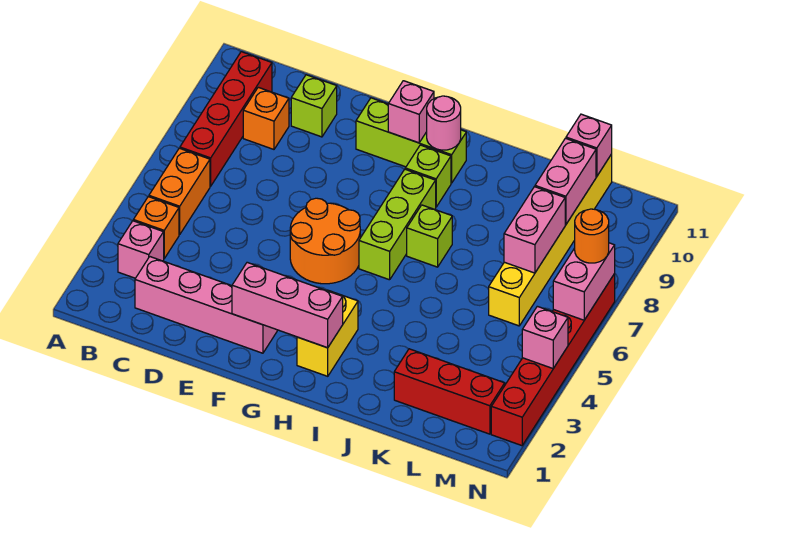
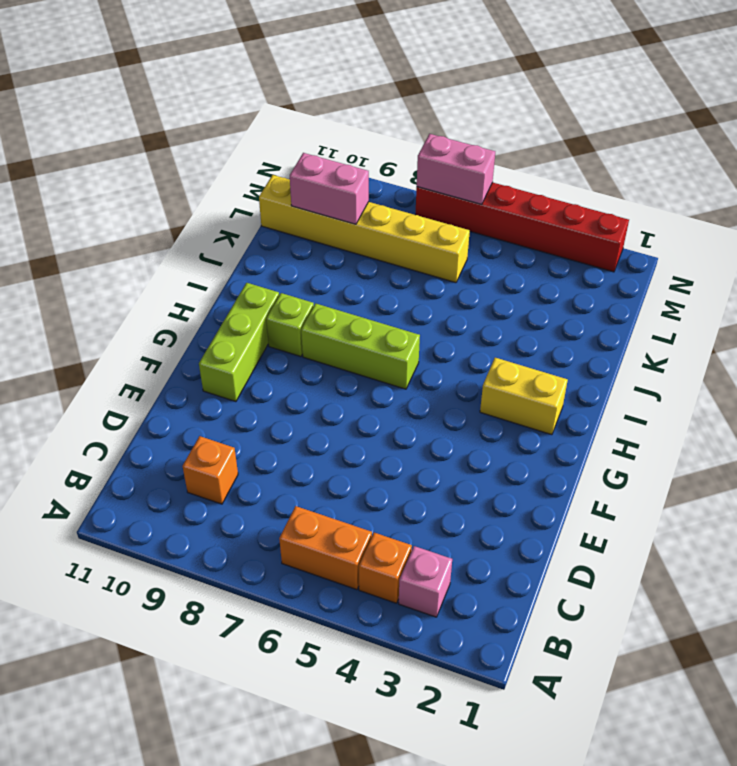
none -> red 1x4 brick [180,52,272,186]
none -> pink 1x4 brick [135,257,278,353]
none -> lime 1x1 brick [291,75,337,137]

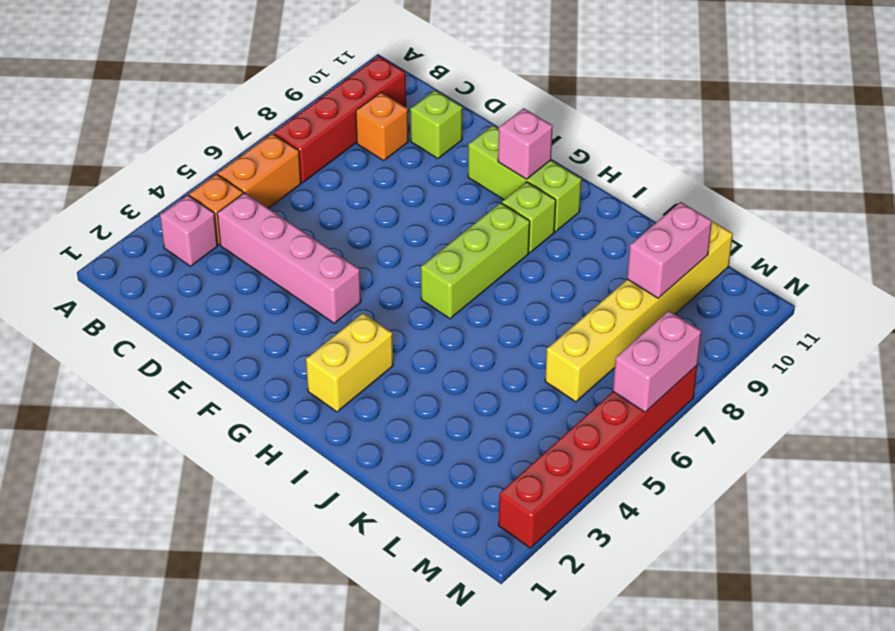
pink 1x4 brick [217,193,361,323] -> pink 1x4 brick moved to [135,257,278,353]
none -> orange 2x2 round brick [290,198,360,284]
none -> lime 1x1 brick [407,205,452,267]
none -> red 1x3 brick [394,349,505,434]

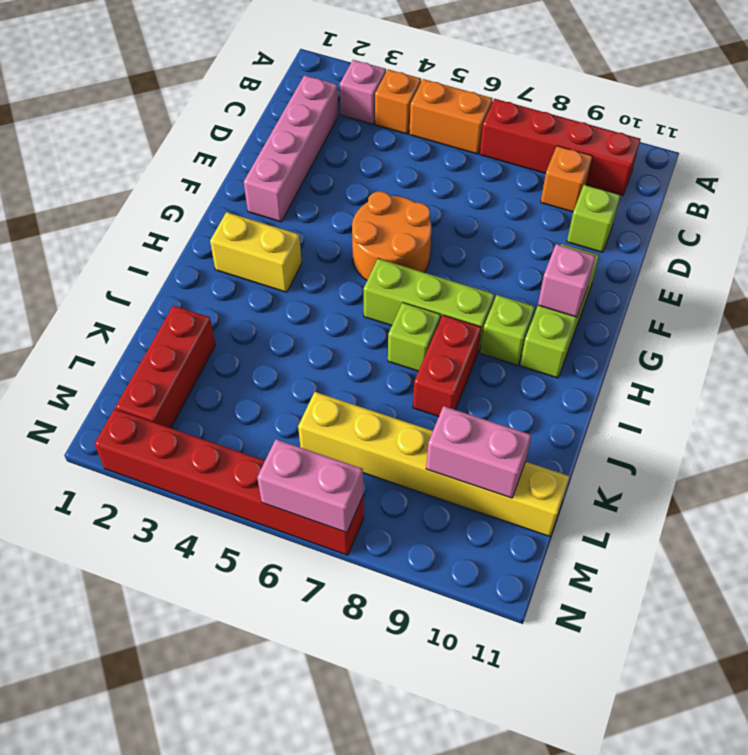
red 1x2 brick [413,315,481,416] -> none
none -> pink 1x3 brick [232,262,343,348]
none -> pink 1x1 round brick [427,96,461,150]
none -> pink 1x2 brick [504,187,565,273]

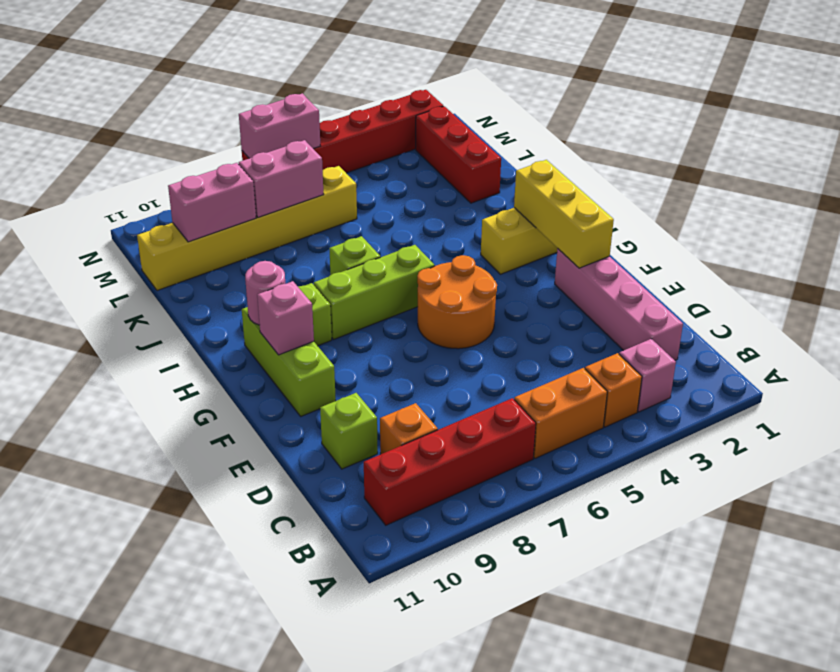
yellow 1x3 brick [514,160,614,268] -> pink 1x3 brick [232,262,343,348]
none -> pink 1x1 brick [566,114,612,176]
none -> pink 1x1 brick [522,306,568,368]
none -> orange 1x1 round brick [575,209,609,263]

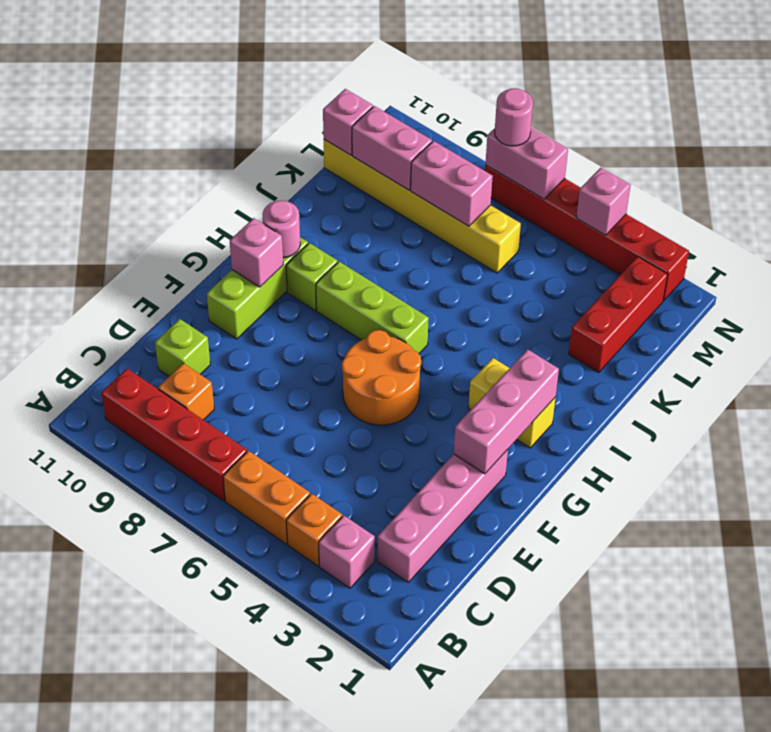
pink 1x1 round brick [495,88,533,146] -> orange 1x1 round brick [575,209,609,263]
none -> lime 1x1 brick [407,205,452,267]

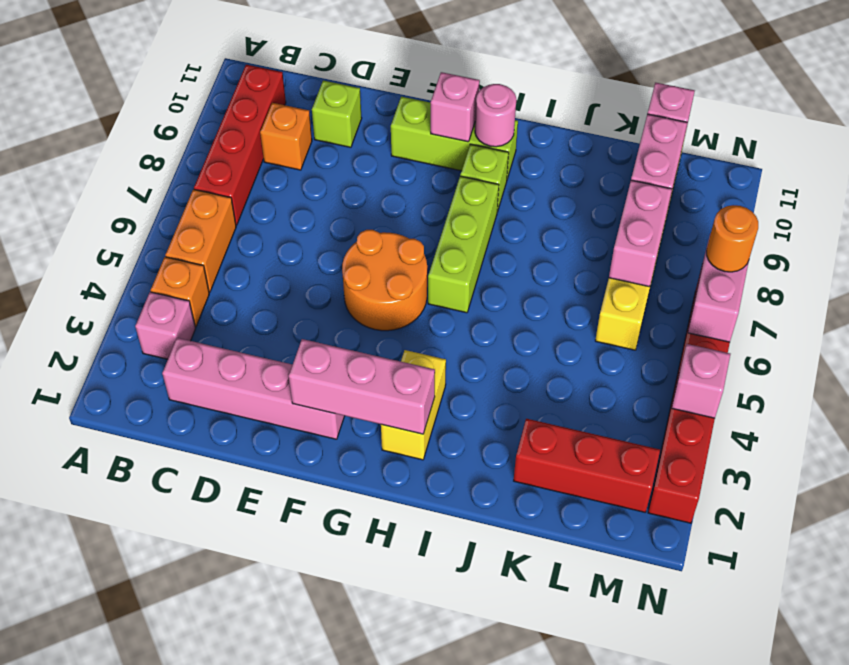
none -> lime 1x1 brick [407,205,452,267]

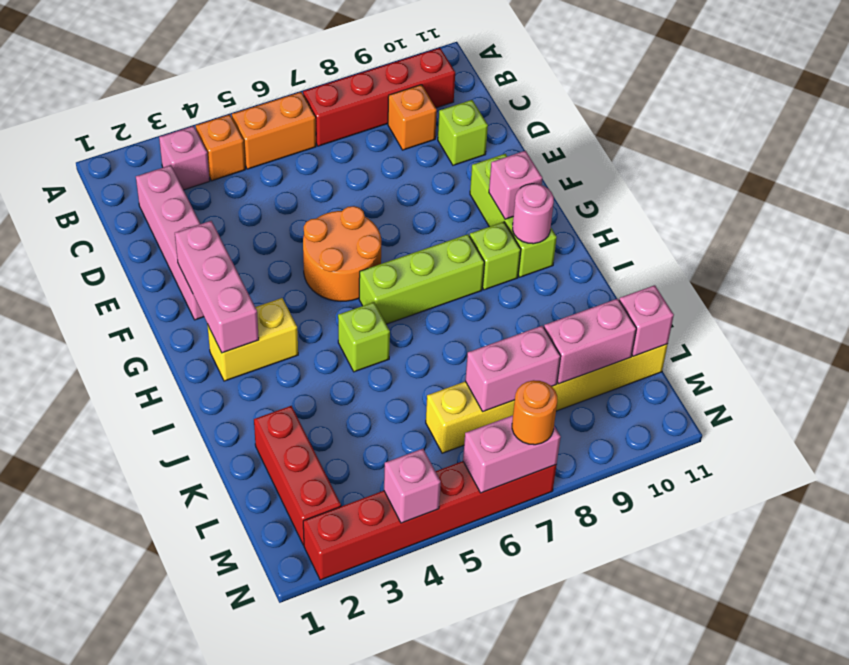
lime 1x1 brick [338,302,390,372] -> lime 1x1 brick moved to [407,205,452,267]

